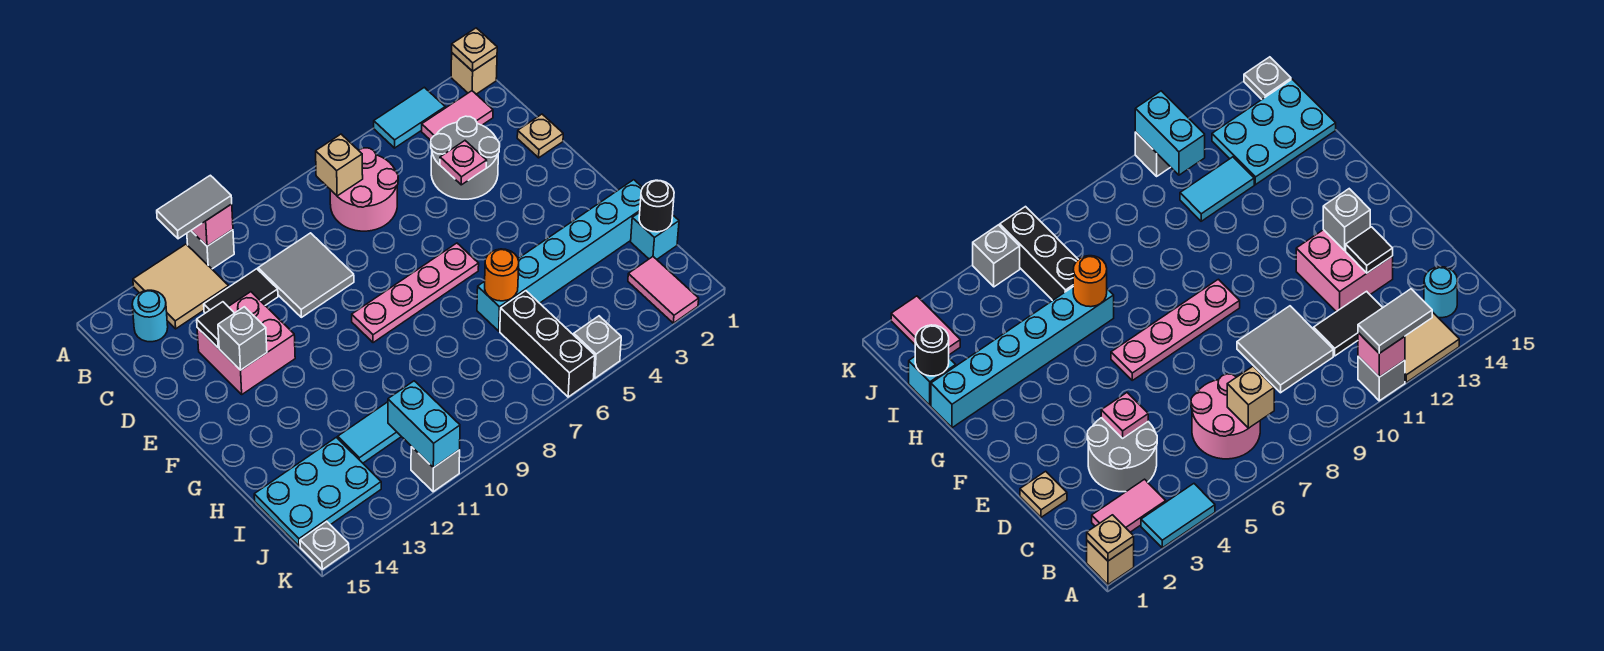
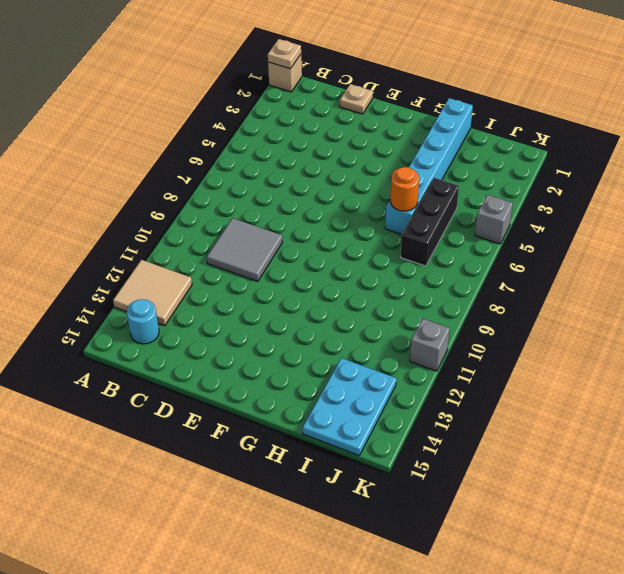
black 1x3 brick [401,178,459,266] -> black 1x3 brick turned to [500,291,595,397]
none -> cyan 1x2 tile [374,87,445,148]
none -> grey 1x1 brick [187,230,234,269]
none -> pink 1x2 tile [422,91,493,140]
none -> pink 2x2 round brick [330,148,398,231]

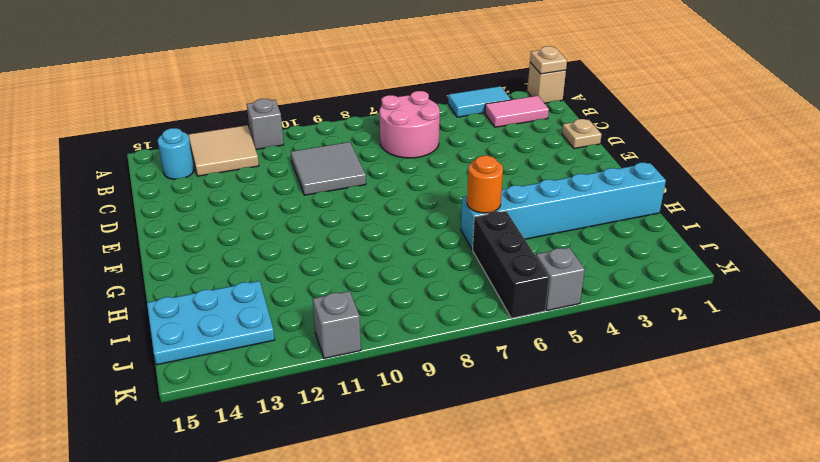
none -> grey 2x2 round brick [431,116,500,199]
none -> black 1x2 tile [204,269,278,313]
none -> pink 2x2 brick [197,292,295,394]
none -> pink 1x4 plate [352,243,479,343]

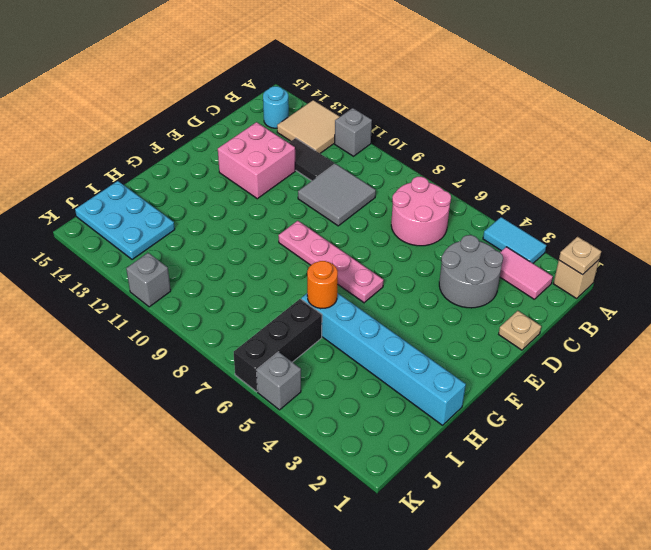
none -> cyan 1x1 brick [631,212,679,259]
none -> cyan 1x2 tile [338,402,401,463]
none -> pink 1x2 tile [628,257,699,323]
none -> grey 1x1 plate [300,521,349,569]

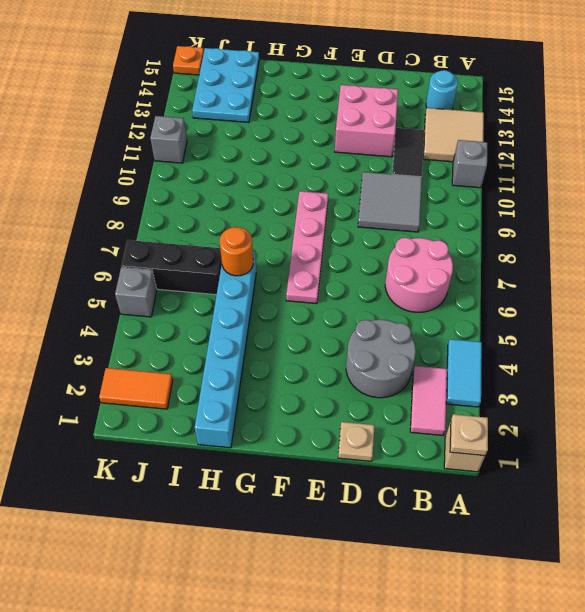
orange 1x2 tile [99,368,173,409] -> pink 1x2 tile [628,257,699,323]
orange 1x1 plate [173,46,204,75] -> grey 1x1 plate [300,521,349,569]
none -> cyan 1x1 brick [631,212,679,259]
none -> cyan 1x2 tile [338,402,401,463]
none -> pink 1x1 brick [191,204,233,246]
none -> tan 1x1 brick [316,134,363,196]

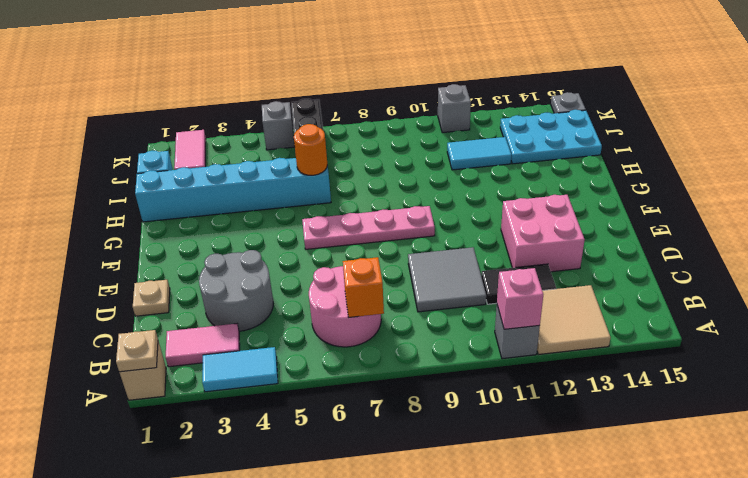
orange 1x1 brick [343,257,384,318] -> tan 1x1 brick [316,134,363,196]
none -> cyan 1x1 round brick [132,290,168,342]
none -> pink 1x1 plate [440,141,487,185]
none -> black 1x1 tile [197,302,234,348]
none -> grey 1x1 brick [218,307,267,370]

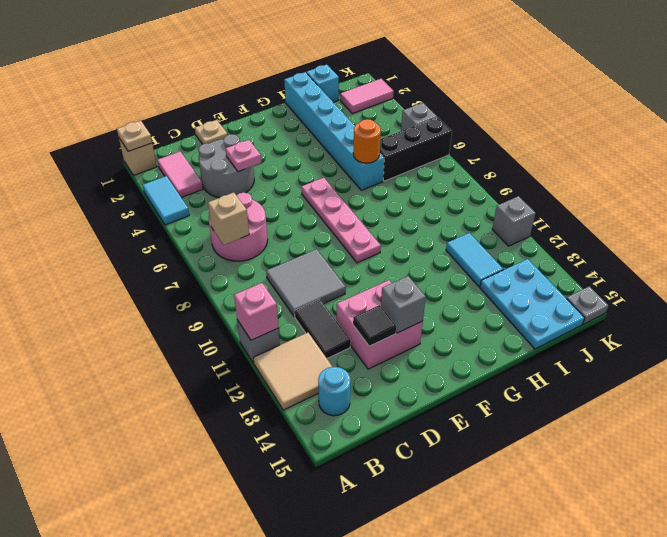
none -> black 1x1 round brick [639,180,674,232]
none -> cyan 1x2 brick [388,381,460,468]
none -> grey 1x2 tile [157,175,232,239]

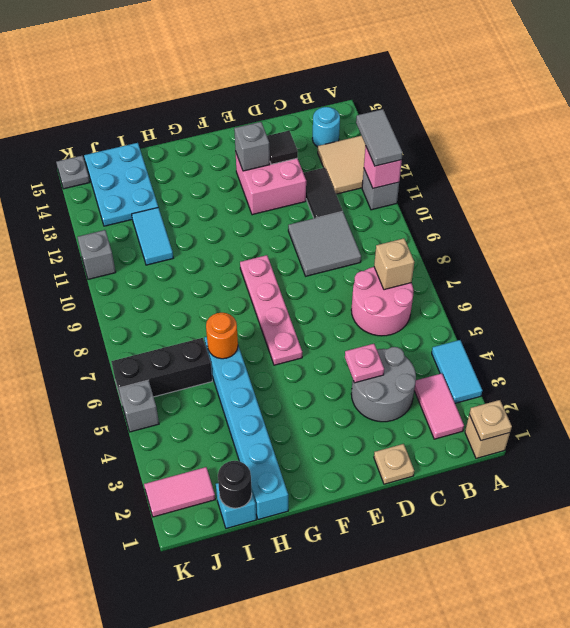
none -> cyan 1x2 brick [388,381,460,468]

